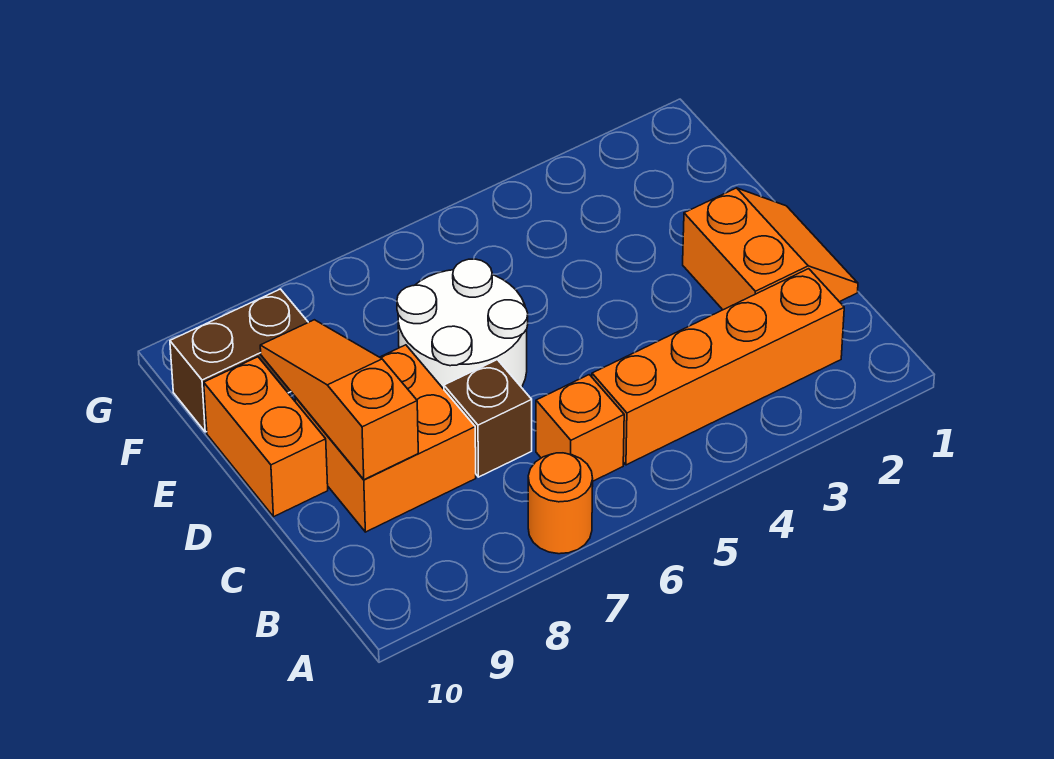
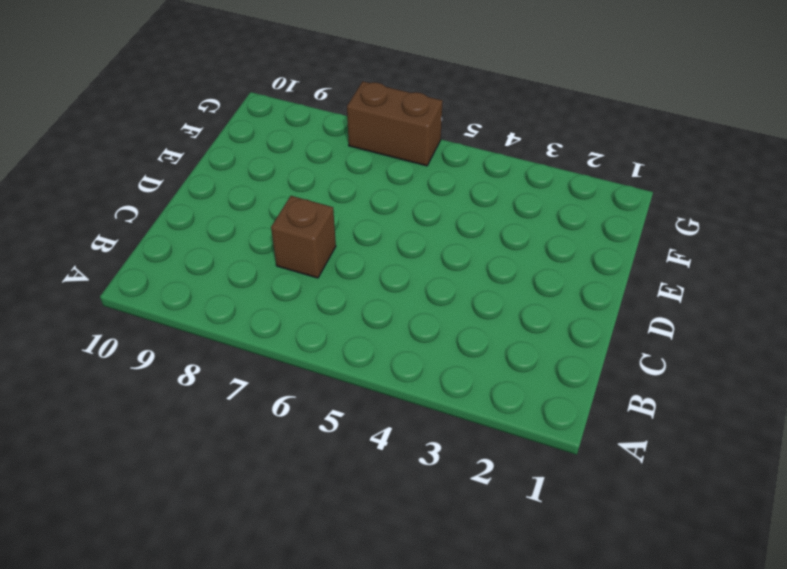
brown 1x2 brick [347,81,443,166] -> brown 1x2 brick moved to [170,289,308,432]
none -> orange 1x1 round brick [528,453,593,554]
none -> orange 1x4 brick [592,269,844,465]

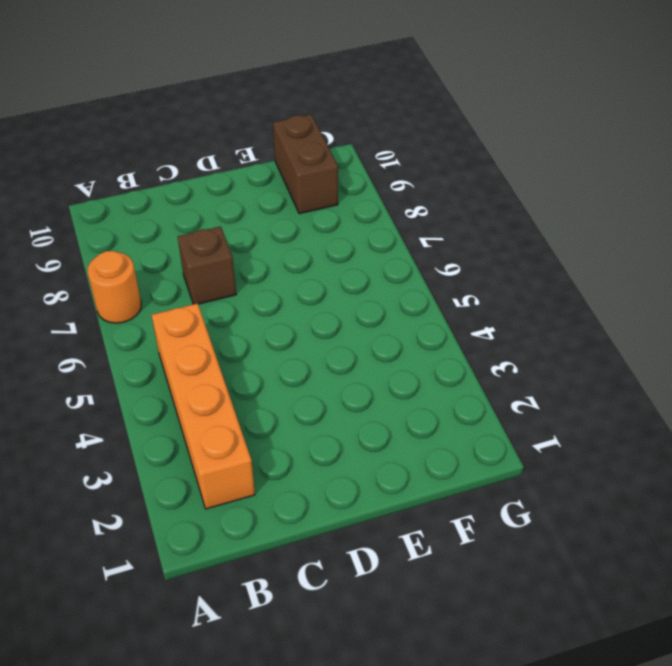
none -> orange 1x1 brick [536,375,624,481]
none -> orange 2x2 slope [683,188,858,310]

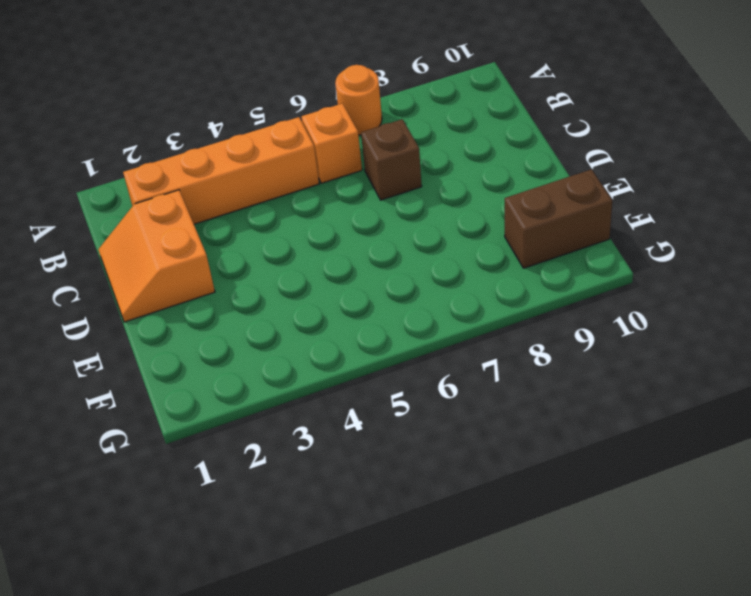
none -> orange 2x2 brick [295,345,476,532]
none -> white 2x2 round brick [397,259,528,389]

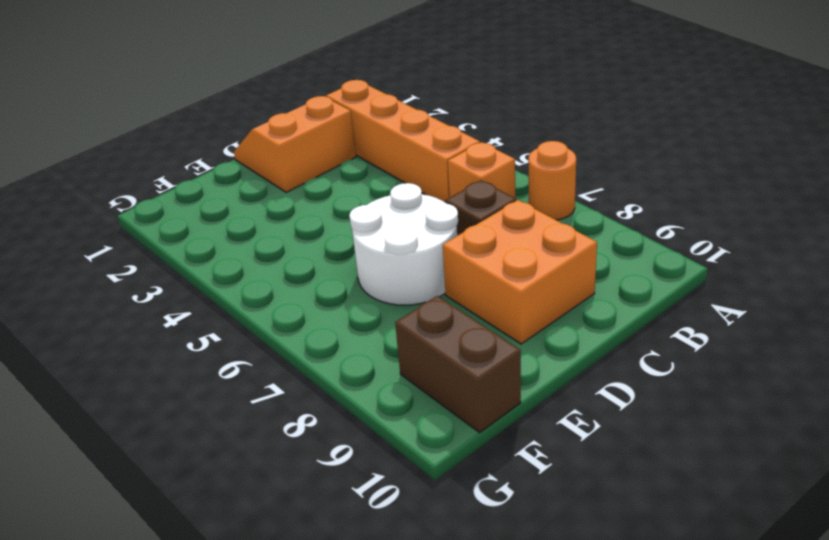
none -> orange 1x2 brick [204,357,328,517]
none -> orange 1x3 slope [260,320,418,480]

